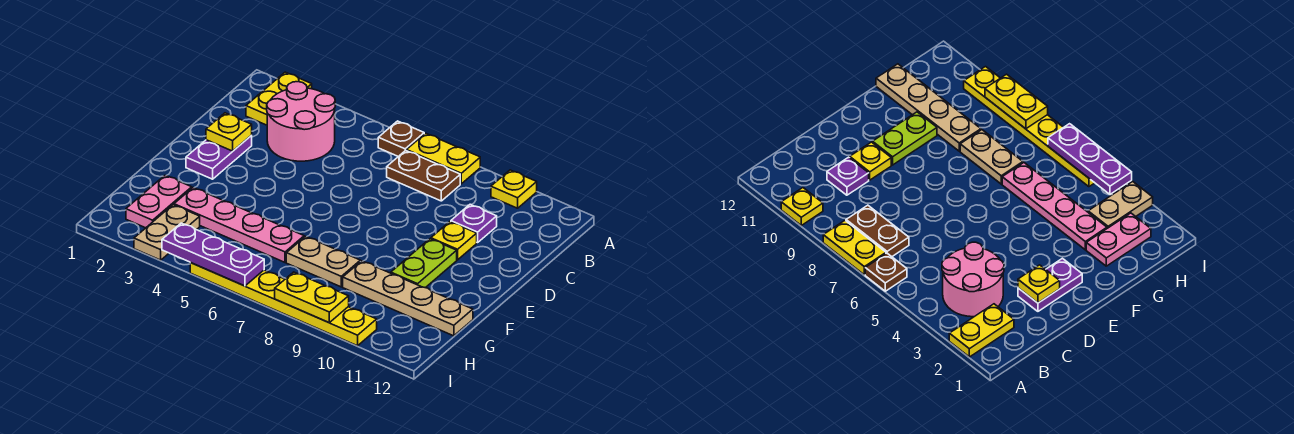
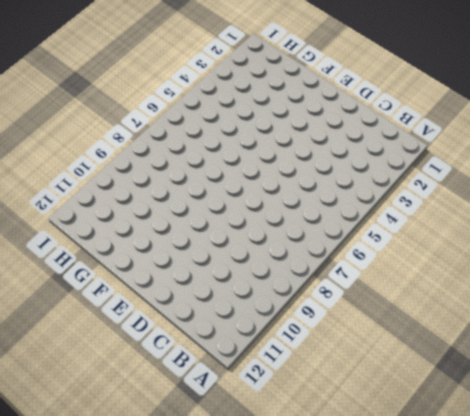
none -> yellow 1x2 plate [246,72,312,125]
none -> brown 1x1 plate [378,121,424,156]
none -> yellow 1x2 plate [407,133,480,184]

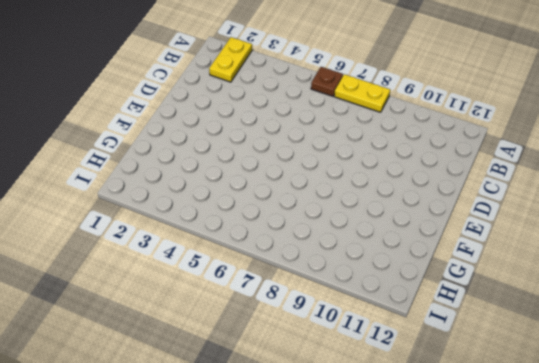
none -> yellow 1x1 plate [491,170,537,208]
none -> pink 2x2 round brick [267,82,335,161]
none -> brown 1x2 plate [387,150,460,201]

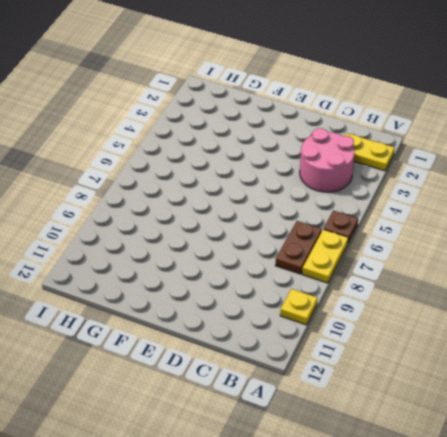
none -> purple 1x1 plate [451,204,497,243]
none -> purple 1x2 plate [186,135,252,179]
none -> yellow 1x1 plate [431,222,477,260]

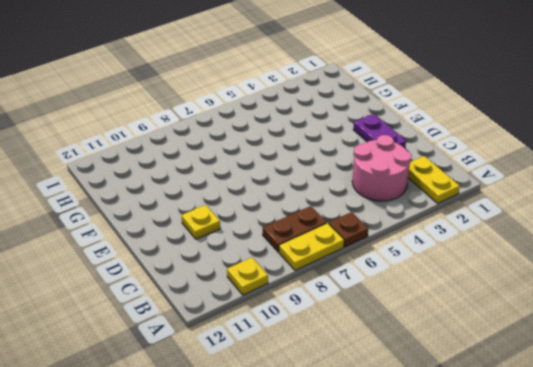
none -> purple 1x1 plate [451,204,497,243]
none -> lime 1x2 plate [391,239,457,288]
none -> pink 1x2 plate [126,175,192,228]

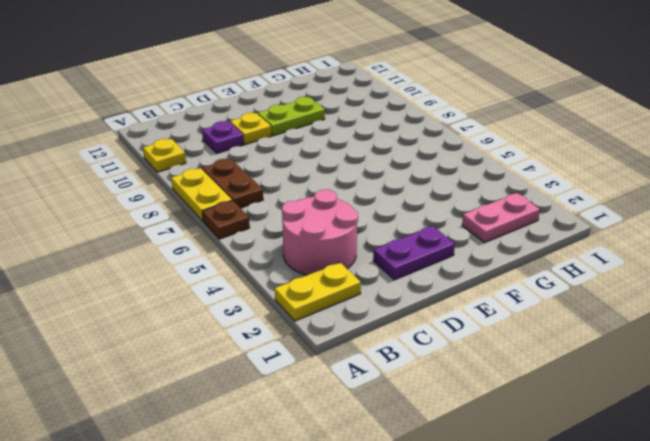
none -> pink 1x4 plate [174,188,304,262]
none -> tan 1x2 plate [286,236,360,287]
none -> tan 1x4 plate [343,261,473,336]

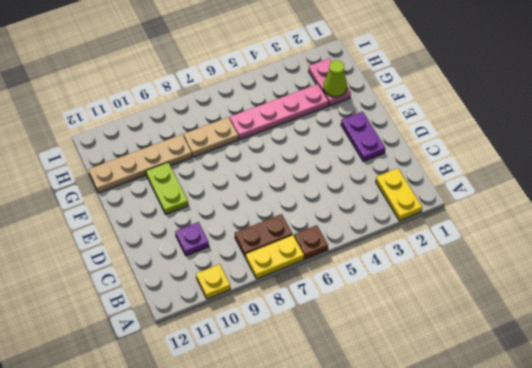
lime 1x1 cone [324,60,347,97] -> none
none -> pink 2x2 round brick [267,82,335,161]
none -> yellow 1x1 plate [431,222,477,260]
none -> tan 1x2 plate [134,205,200,260]

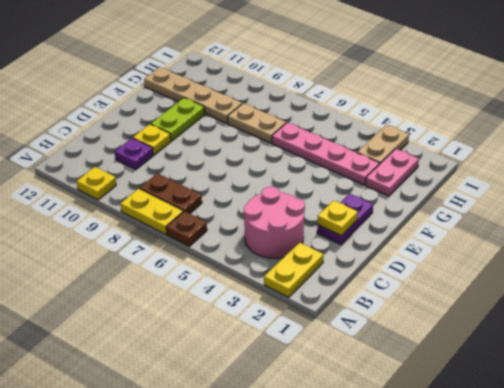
none -> yellow 1x6 plate [190,263,377,346]
none -> purple 1x3 plate [162,223,264,286]
none -> yellow 1x2 plate [275,272,349,322]

